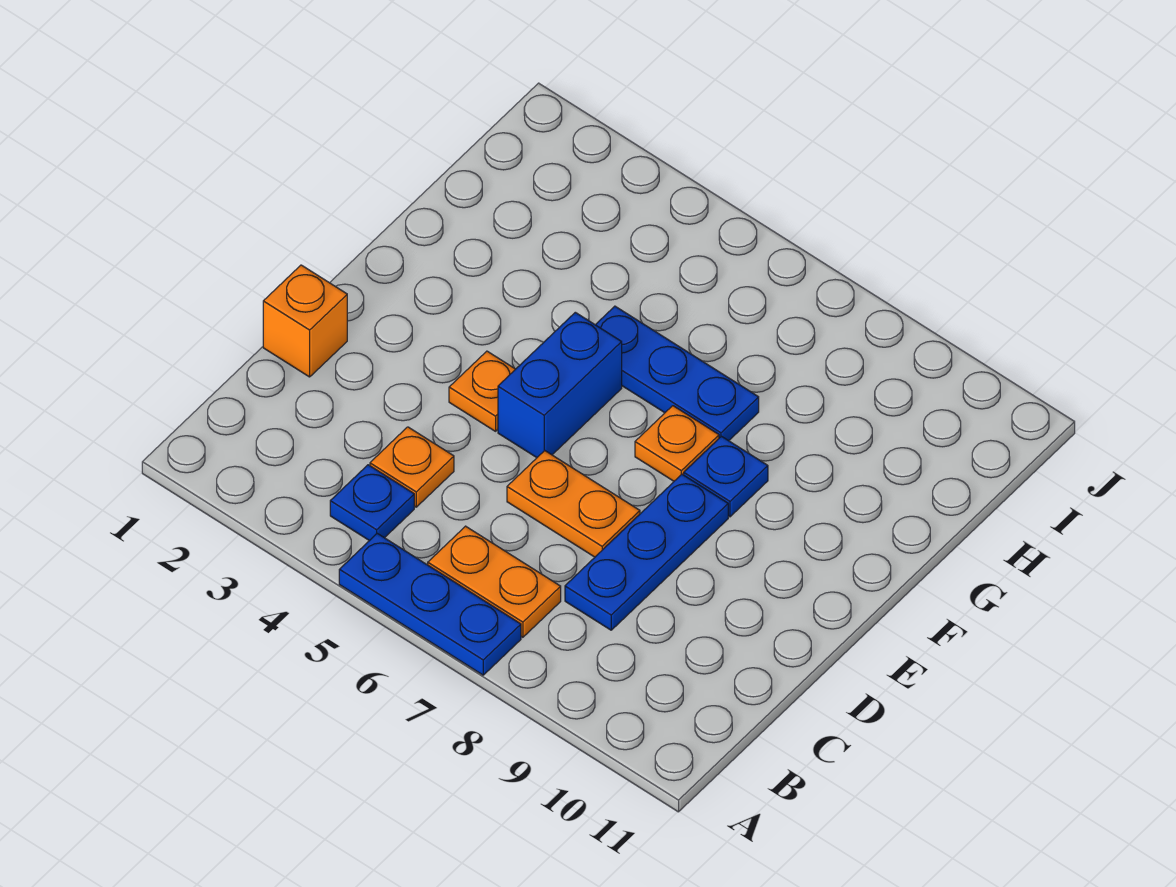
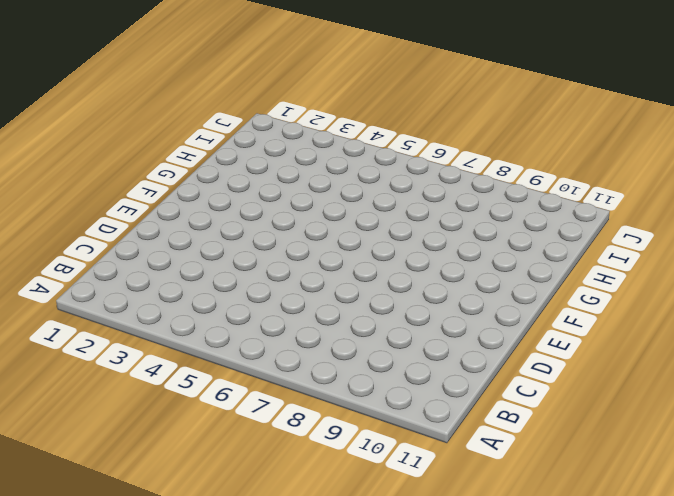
none -> blue 1x3 plate [339,533,521,675]
none -> blue 1x1 plate [330,465,414,541]
none -> orange 1x2 plate [428,526,561,637]

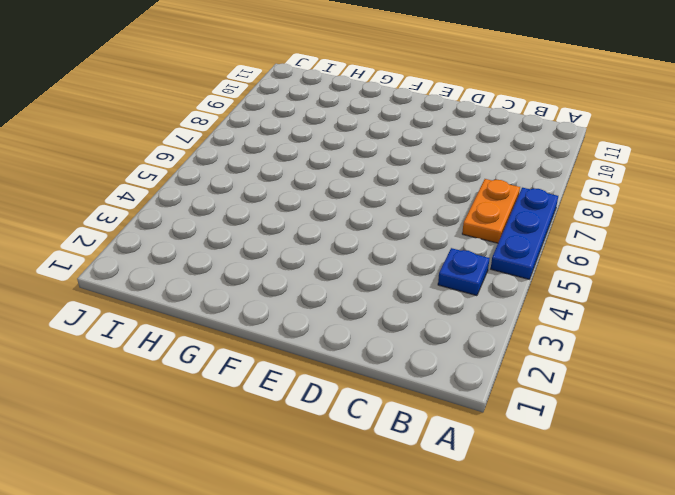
none -> orange 1x1 plate [370,427,454,507]
none -> blue 1x3 plate [565,474,728,630]
none -> orange 1x1 brick [263,265,347,377]

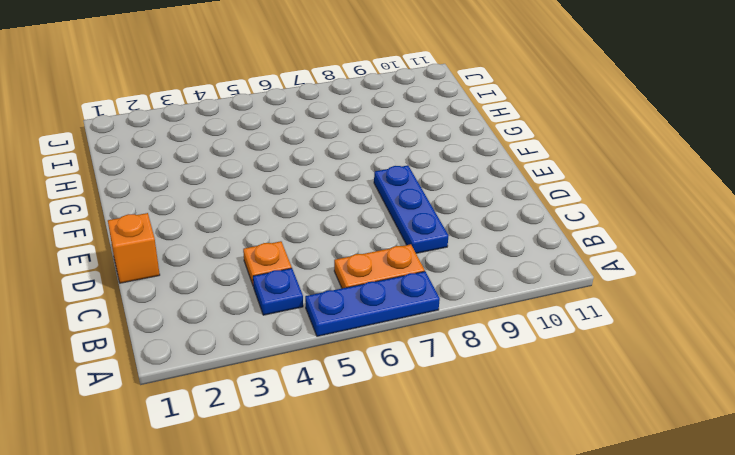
none -> orange 1x2 plate [507,451,640,557]
none -> orange 1x1 plate [449,351,515,431]
none -> blue 1x2 brick [498,312,622,458]

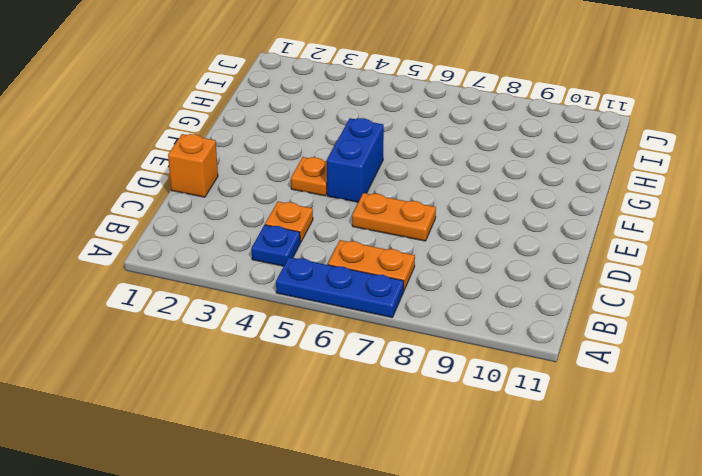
none -> blue 1x3 plate [565,474,728,630]
none -> orange 1x1 plate [635,406,719,481]
none -> blue 1x1 plate [684,436,768,517]

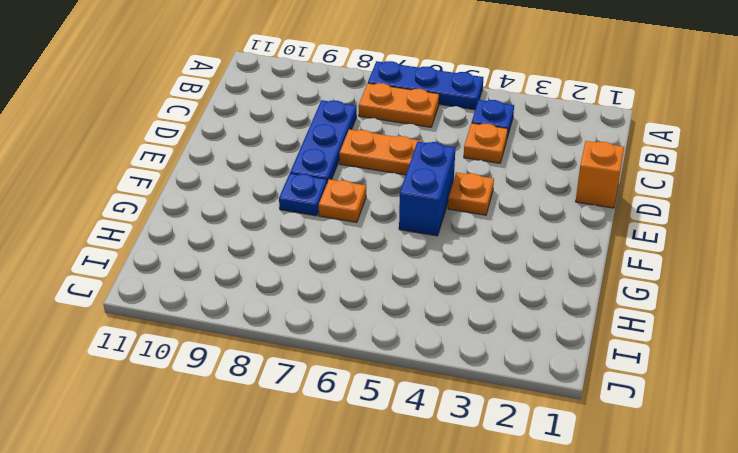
none -> blue 1x3 plate [596,306,759,441]

